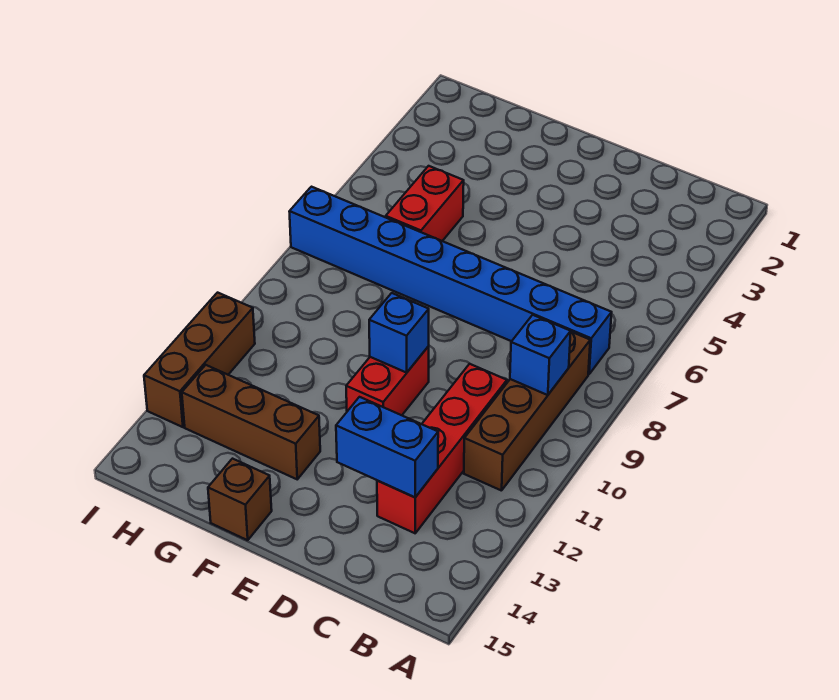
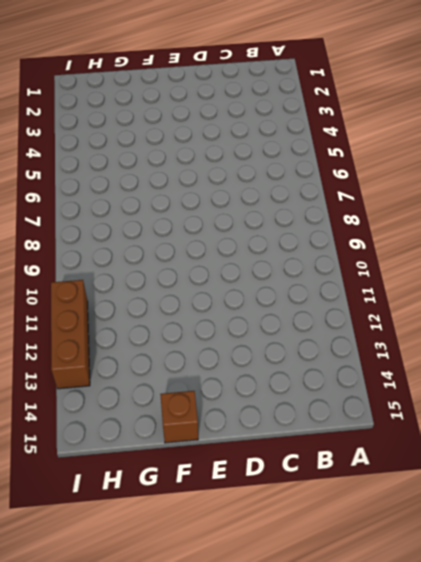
none -> blue 1x8 brick [289,187,612,374]
none -> brown 1x4 brick [464,332,590,491]

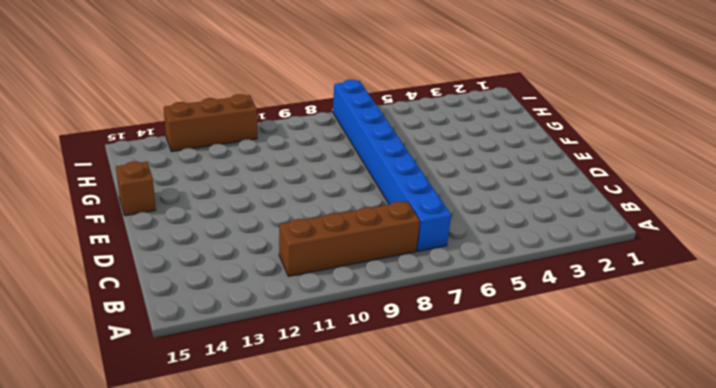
none -> red 1x4 brick [377,364,507,533]
none -> red 1x2 brick [346,346,429,415]

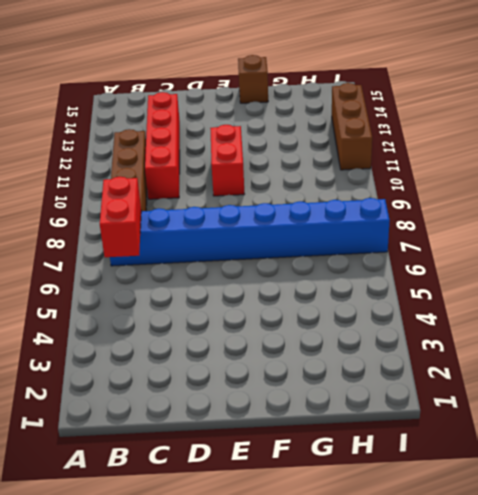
red 1x2 brick [100,177,141,257] -> red 1x2 brick moved to [386,166,464,241]
none -> brown 1x3 brick [182,365,320,479]
none -> blue 1x1 brick [510,315,571,395]

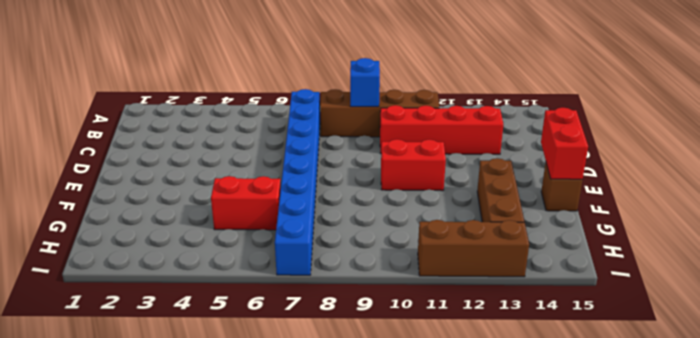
red 1x2 brick [541,107,588,179] -> none
none -> blue 1x2 brick [336,397,438,497]
none -> blue 1x1 brick [369,293,429,373]

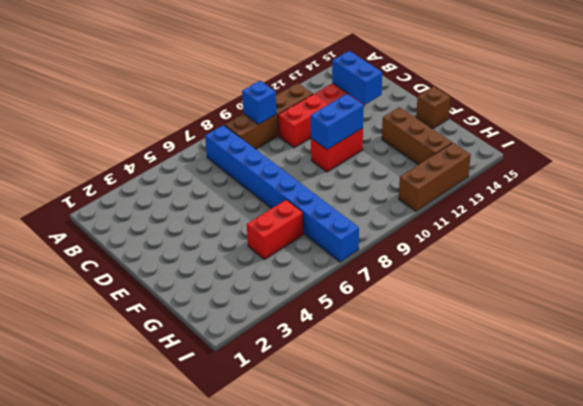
blue 1x2 brick [311,94,364,150] -> blue 1x1 brick [369,293,429,373]

